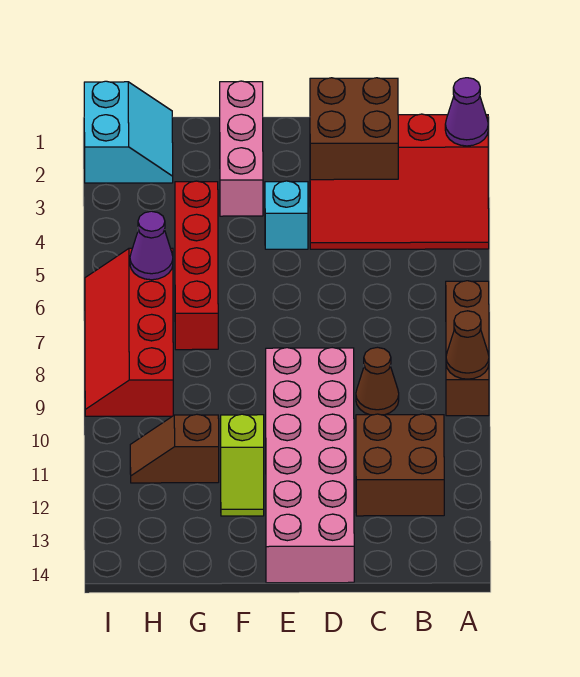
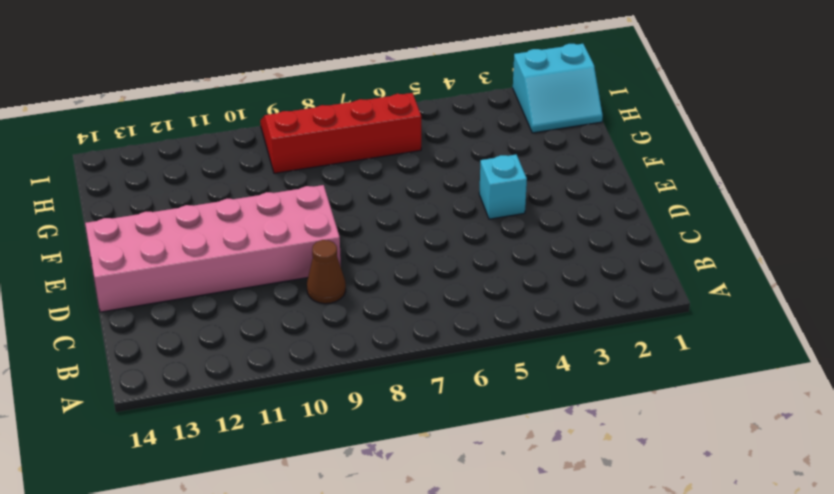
none -> red 3x4 slope [310,114,489,249]
none -> brown 1x3 brick [446,281,489,416]
none -> brown 2x2 brick [356,414,444,516]

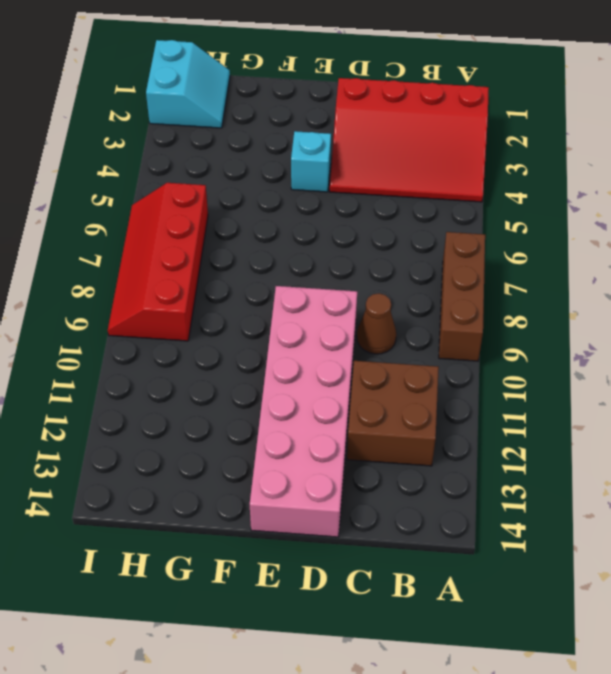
none -> pink 1x3 brick [220,81,263,216]
none -> lime 1x2 slope [221,414,264,516]
none -> red 1x4 brick [175,181,218,350]

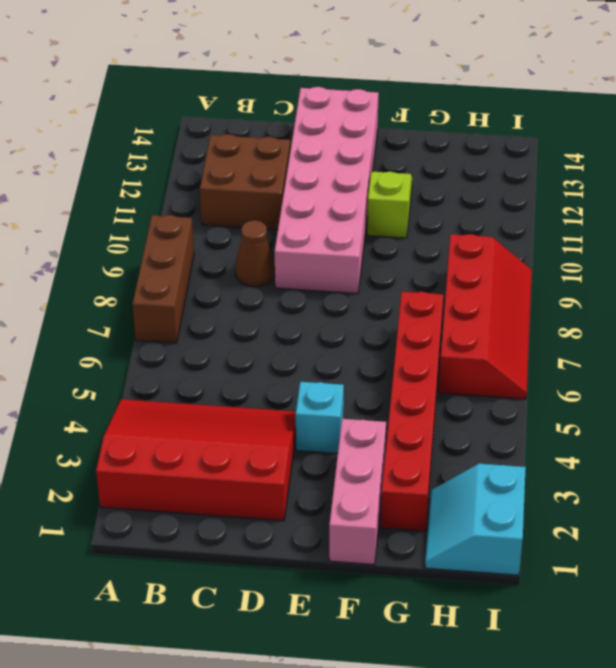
red 1x6 brick [381,292,443,531] -> red 1x4 brick [175,181,218,350]
none -> brown 1x2 slope [130,414,219,483]
none -> purple 1x1 cone [445,78,488,146]
none -> brown 1x1 cone [446,311,489,379]

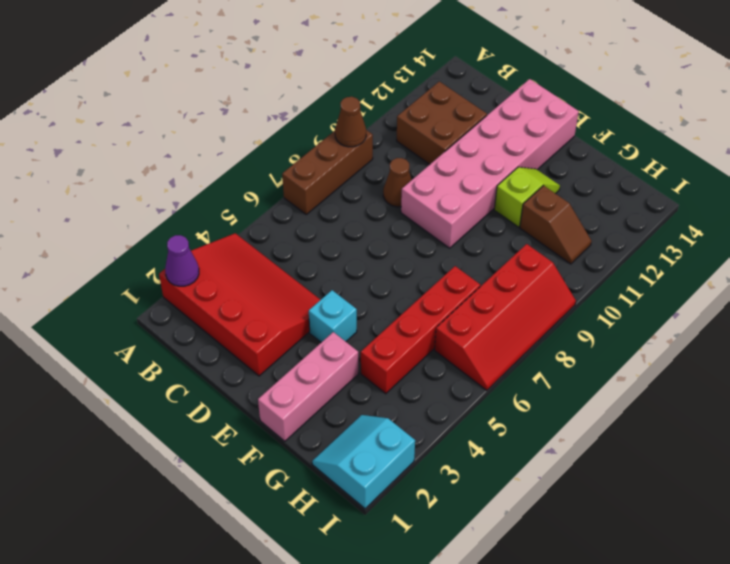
none -> brown 2x2 brick [310,78,398,180]
none -> purple 1x1 cone [130,211,173,280]

